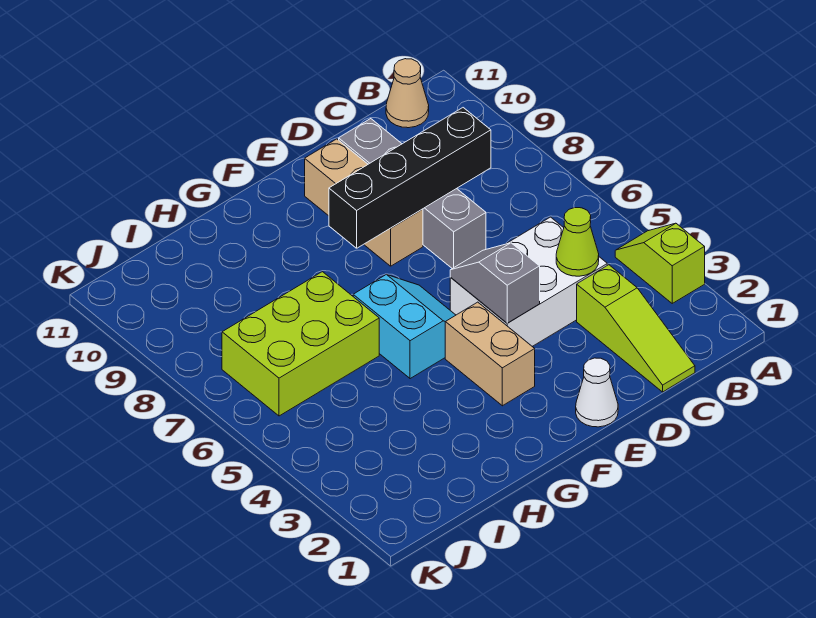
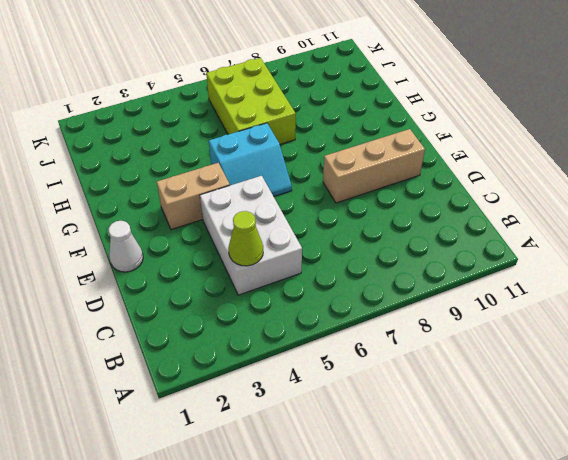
none -> lime 1x2 slope [615,223,705,303]
none -> tan 1x1 cone [386,59,429,128]
none -> lime 1x3 slope [577,265,695,392]

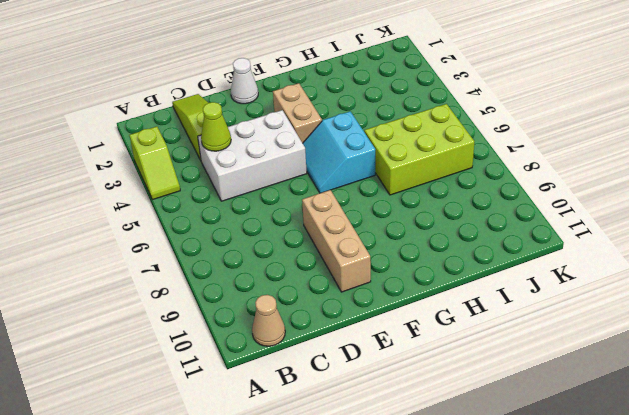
none -> grey 1x4 brick [339,119,486,269]
none -> black 1x4 brick [329,108,491,248]
none -> grey 1x2 slope [450,243,540,323]

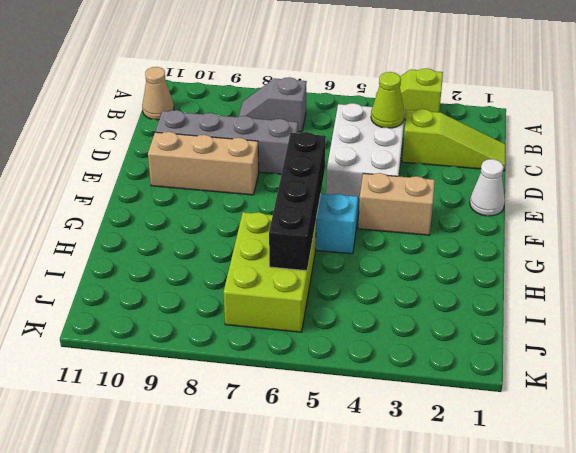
grey 1x2 slope [239,77,307,132] -> grey 1x2 slope moved to [450,243,540,323]
black 1x4 brick [269,132,326,271] -> black 1x4 brick moved to [329,108,491,248]

